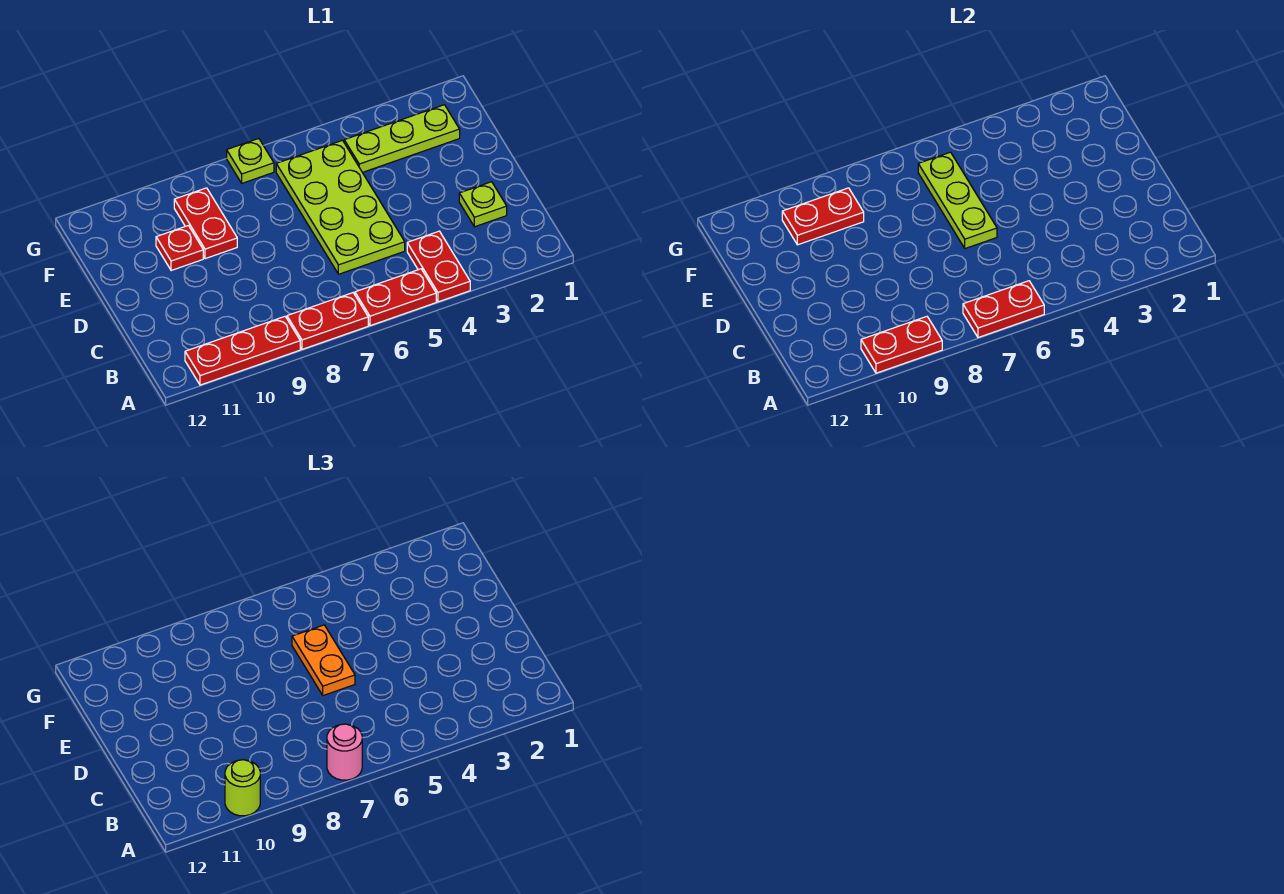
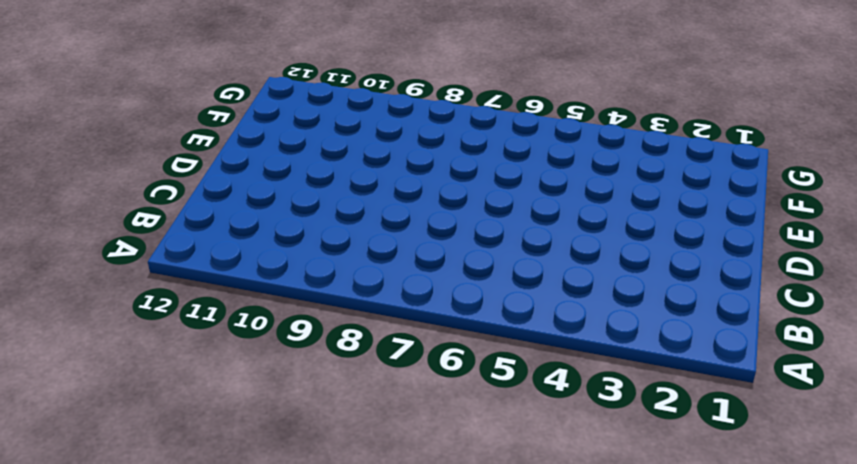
none -> red 1x2 plate [407,231,470,302]
none -> red 1x2 plate [355,269,436,326]
none -> red 1x2 plate [287,293,368,349]

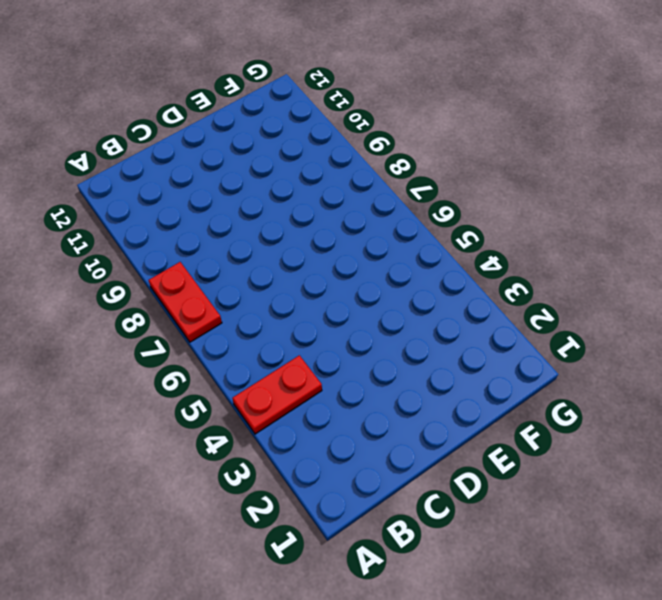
none -> red 1x2 plate [355,269,436,326]
none -> red 1x3 plate [185,317,300,385]
none -> lime 1x1 plate [459,182,507,227]

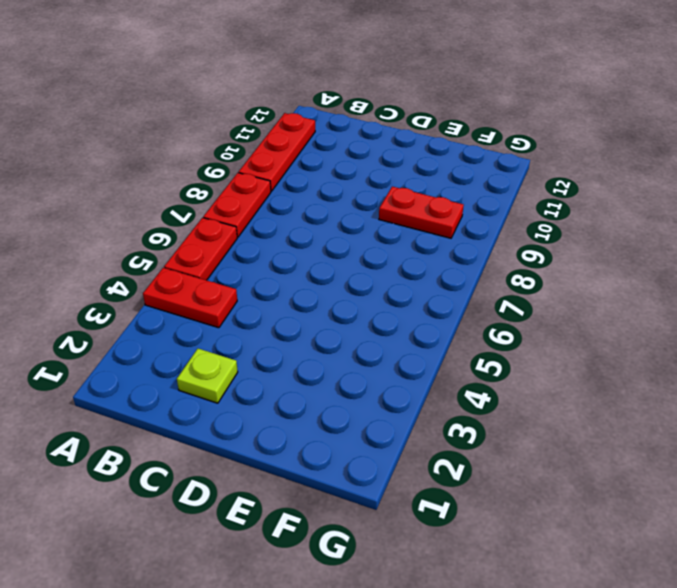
none -> lime 2x4 plate [276,140,405,274]
none -> red 1x1 plate [156,226,203,271]
none -> lime 1x3 plate [344,105,460,172]

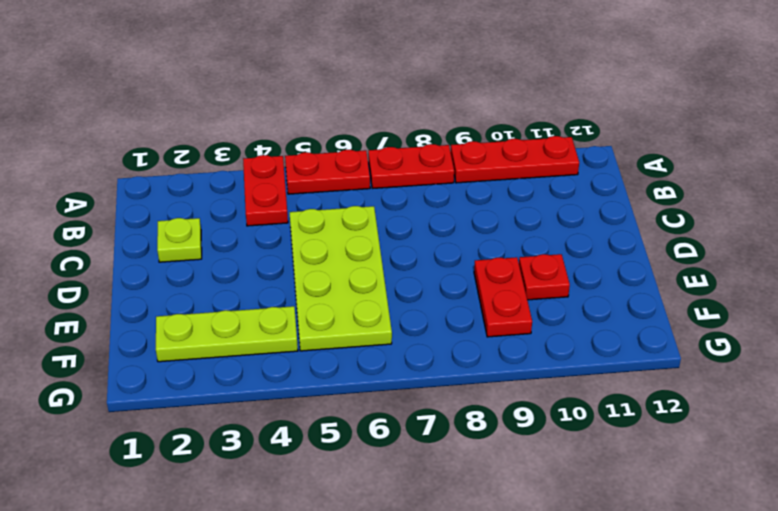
none -> lime 1x1 plate [227,139,274,183]
none -> red 1x2 plate [963,281,1044,338]
none -> red 1x2 plate [861,317,942,373]

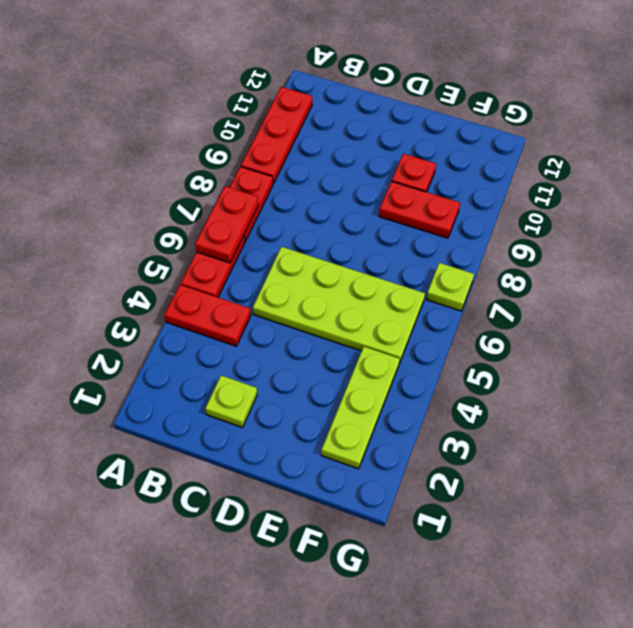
none -> red 1x2 plate [861,317,942,373]
none -> lime 1x3 plate [918,152,997,249]
none -> red 1x2 plate [782,188,864,245]

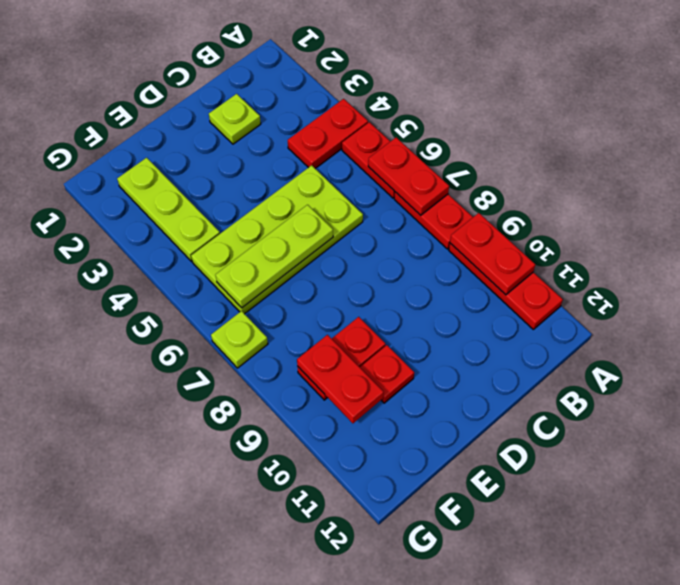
none -> pink 1x1 round brick [327,724,362,780]
none -> lime 1x1 round brick [225,760,260,816]
none -> orange 1x2 plate [292,625,355,696]

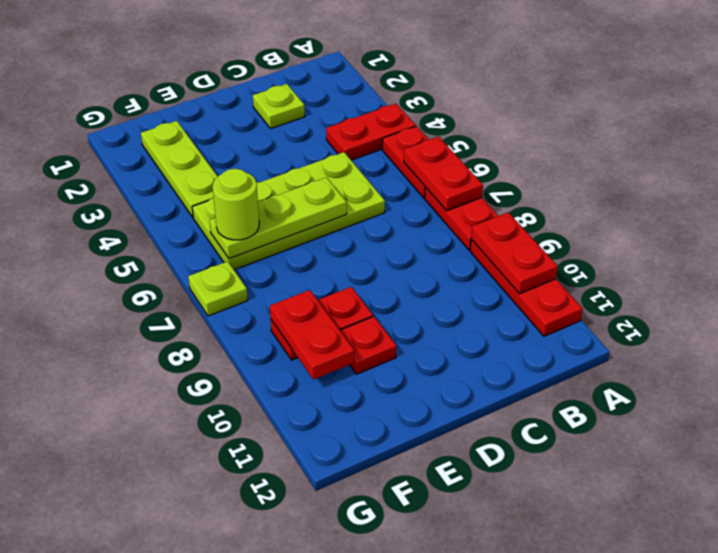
lime 1x1 round brick [213,169,259,240] -> lime 1x1 round brick moved to [225,760,260,816]
none -> pink 1x1 round brick [327,724,362,780]
none -> orange 1x2 plate [292,625,355,696]

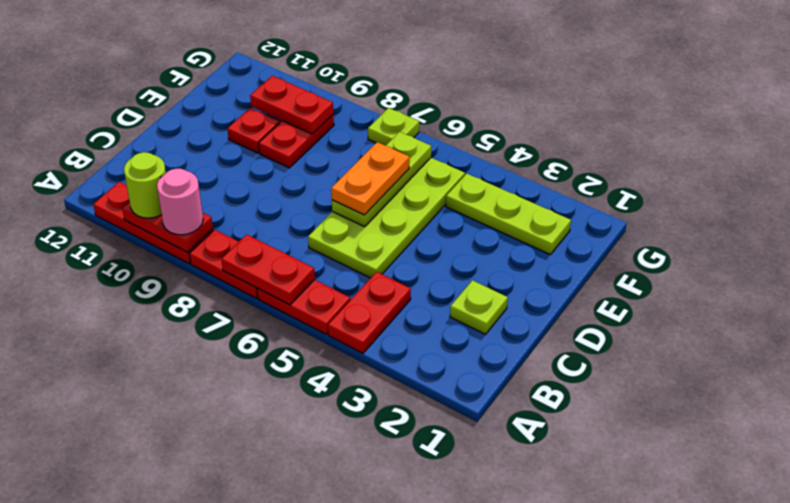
pink 1x1 round brick [157,169,203,235] -> pink 1x1 round brick moved to [327,724,362,780]

